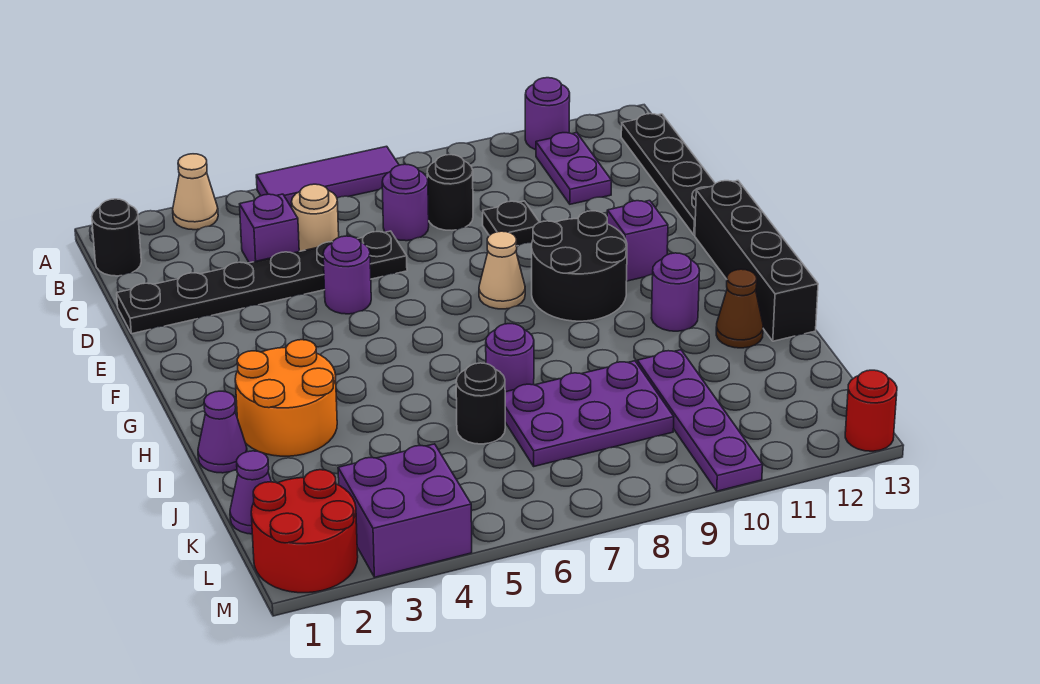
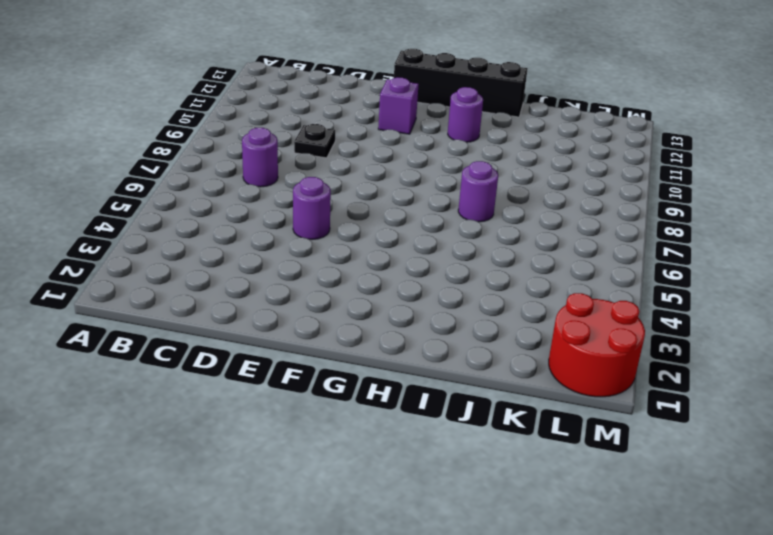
none -> tan 1x1 cone [173,154,218,230]
none -> purple 1x3 tile [256,146,399,208]
none -> purple 1x1 round brick [525,78,570,150]

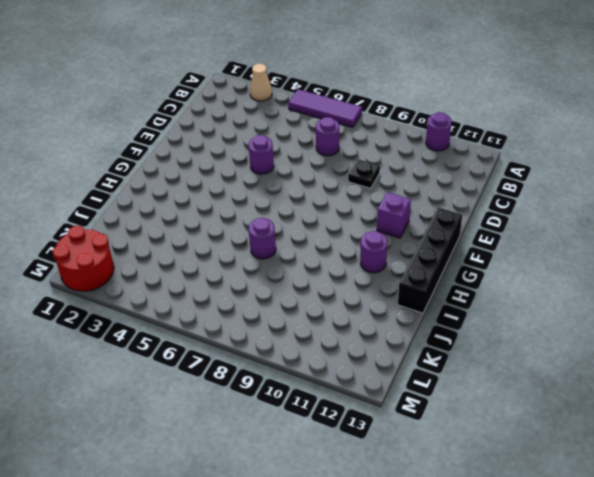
none -> black 1x1 round brick [92,199,141,276]
none -> purple 1x2 plate [536,133,612,204]
none -> black 1x4 plate [621,114,715,235]

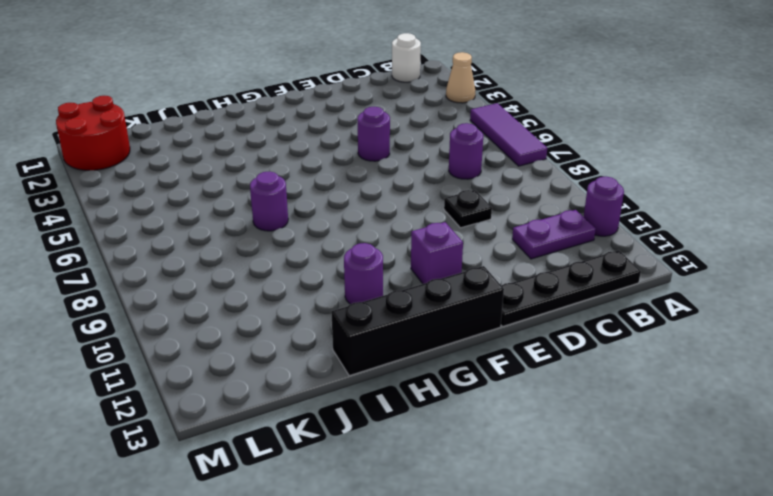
white 1x1 round brick [392,33,421,82] -> black 1x1 round brick [92,199,141,276]
none -> purple 1x1 brick [240,194,299,263]
none -> tan 1x1 round brick [291,184,339,251]
none -> black 1x1 round brick [427,155,473,230]

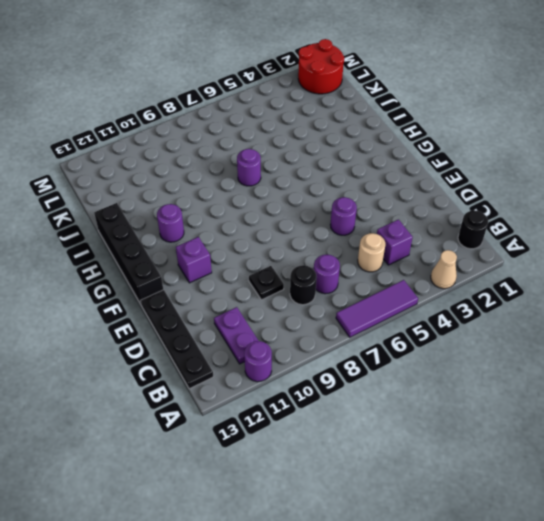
none -> black 1x6 plate [117,231,407,334]
none -> tan 1x1 cone [479,231,525,309]
none -> black 2x2 round brick [532,211,627,321]

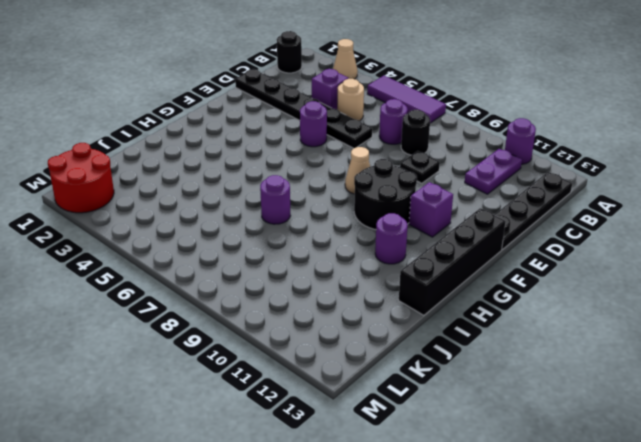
none -> orange 2x2 round brick [235,340,337,456]
none -> purple 1x1 cone [198,391,247,473]
none -> brown 1x1 cone [716,269,763,348]

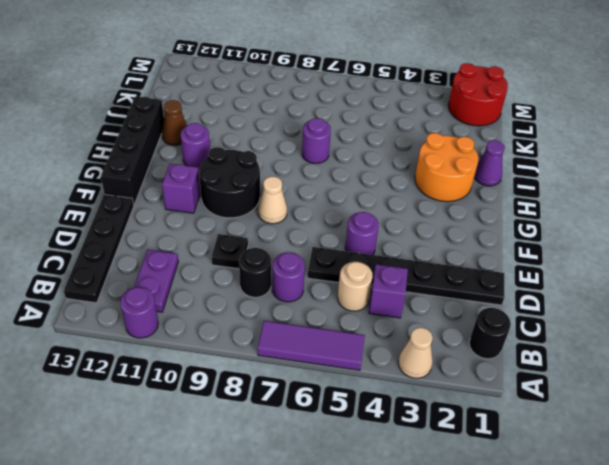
none -> black 1x1 round brick [456,363,505,444]
none -> purple 2x3 plate [505,361,674,466]
none -> purple 1x4 plate [637,350,763,491]

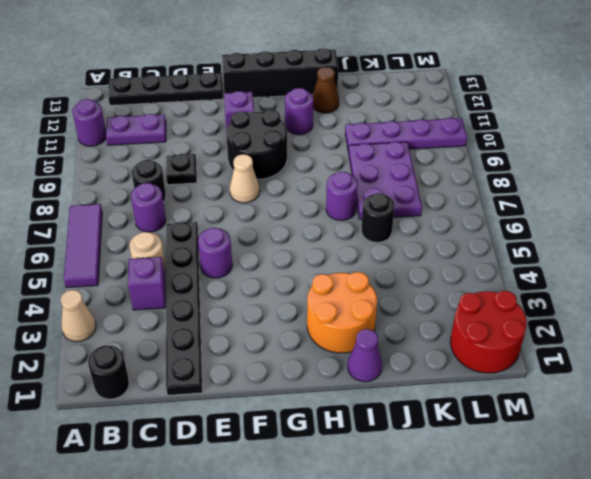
none -> purple 1x1 cone [230,451,271,534]
none -> purple 2x2 brick [338,444,472,577]
none -> red 1x1 round brick [845,370,897,451]

